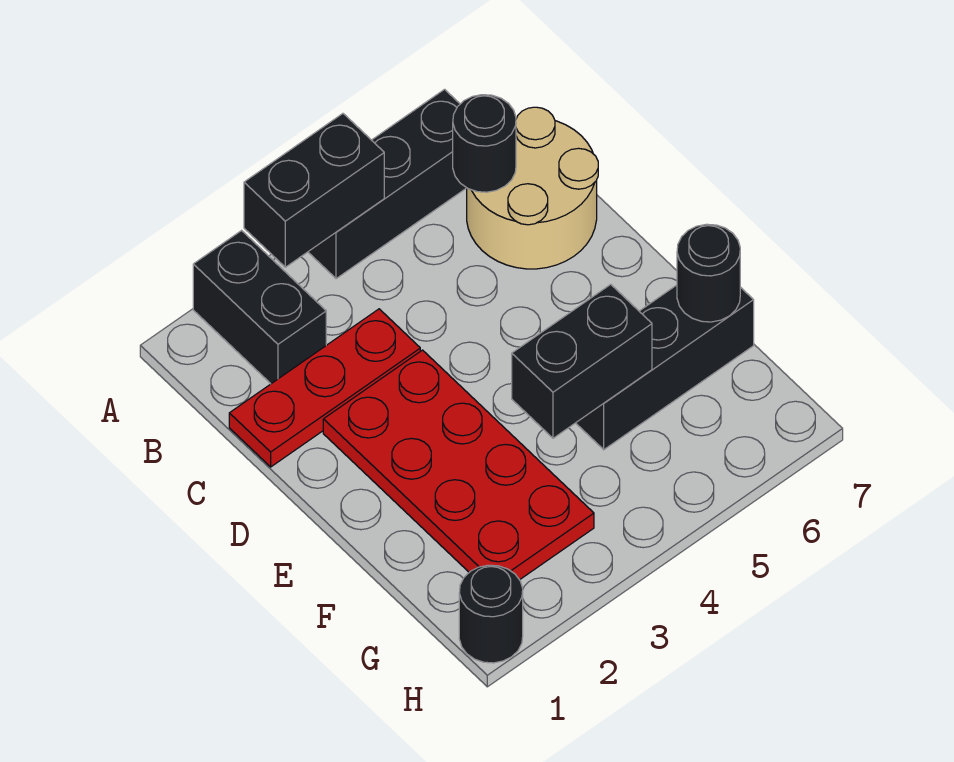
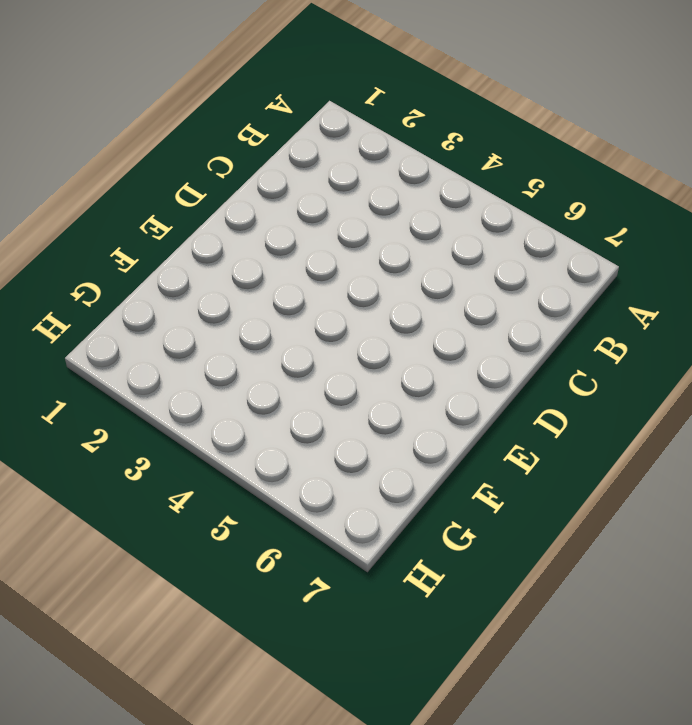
none -> black 1x2 brick [193,231,326,384]
none -> black 1x3 brick [308,89,466,279]

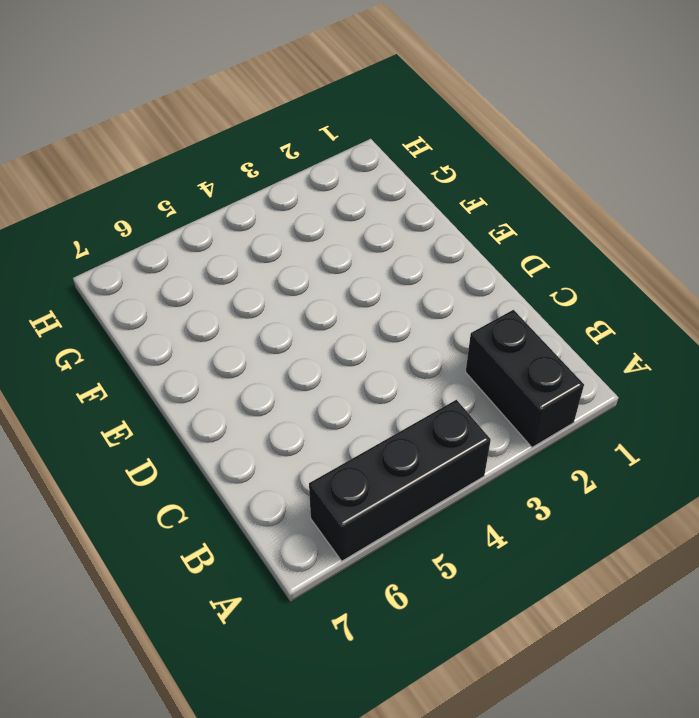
none -> tan 2x2 round brick [467,107,598,269]
none -> red 1x3 plate [229,309,420,467]

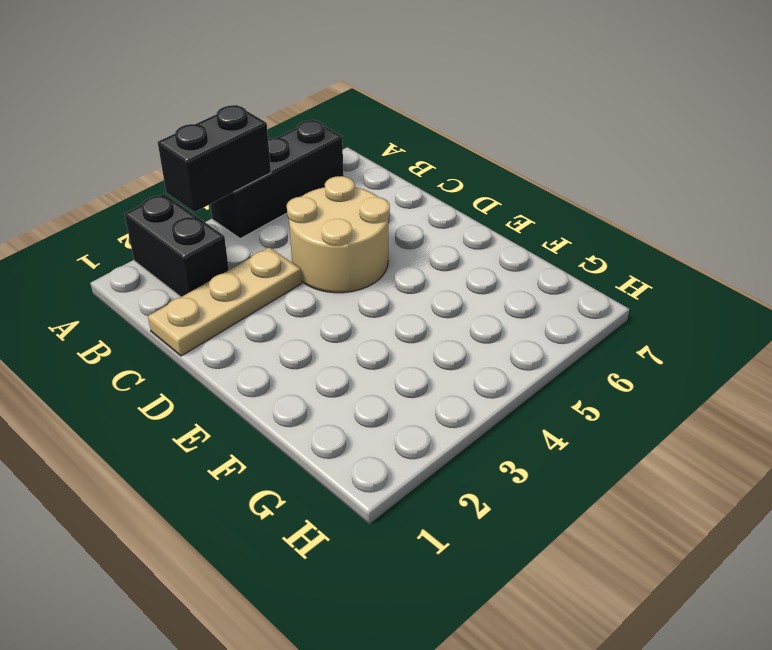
tan 1x3 plate [148,247,302,356] -> red 1x3 plate [229,309,420,467]
tan 2x2 round brick [287,176,390,293] -> tan 2x2 round brick moved to [467,107,598,269]
none -> red 2x4 plate [323,350,594,580]
none -> black 1x3 brick [576,285,754,450]

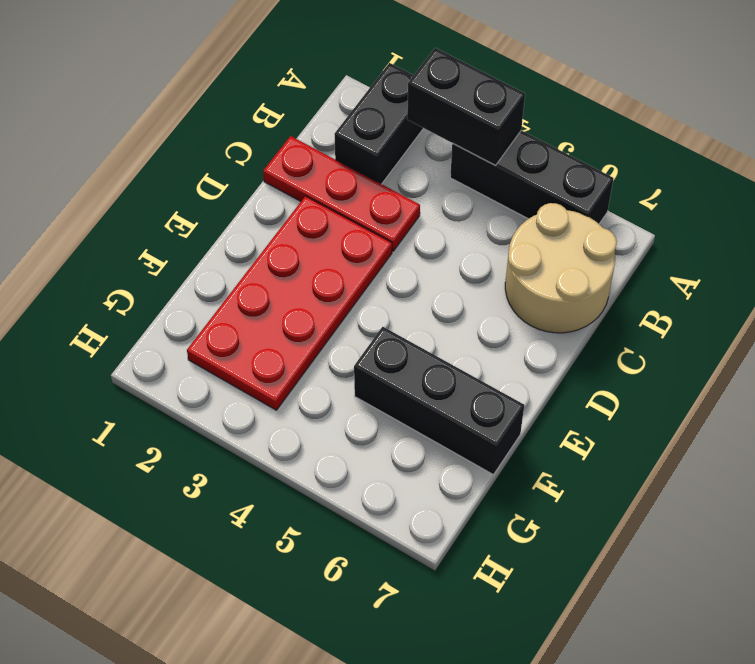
none -> black 1x1 round brick [459,565,523,663]
none -> black 1x1 round brick [453,95,516,192]

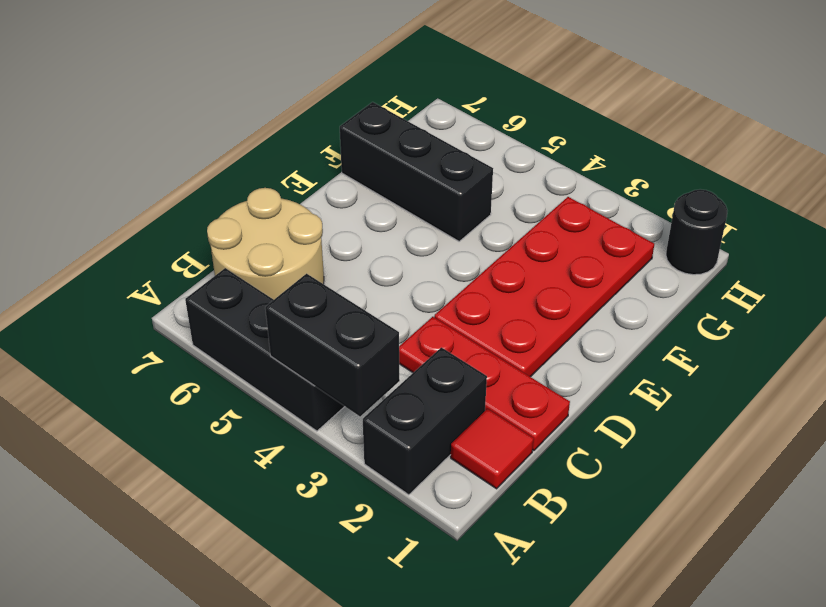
red 1x1 tile [451,409,534,489] -> none
none -> black 1x1 round brick [453,95,516,192]
none -> black 1x2 brick [512,284,652,438]

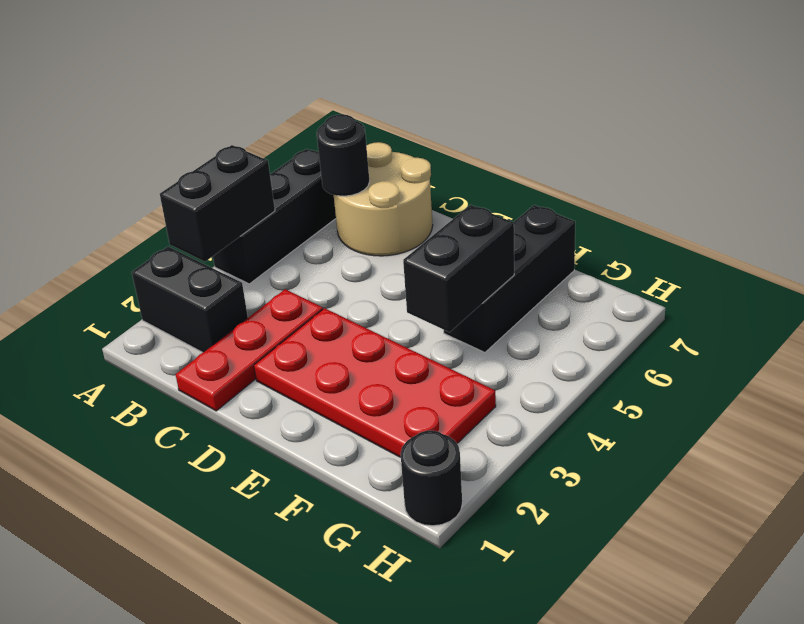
none -> black 1x1 round brick [677,224,740,322]

